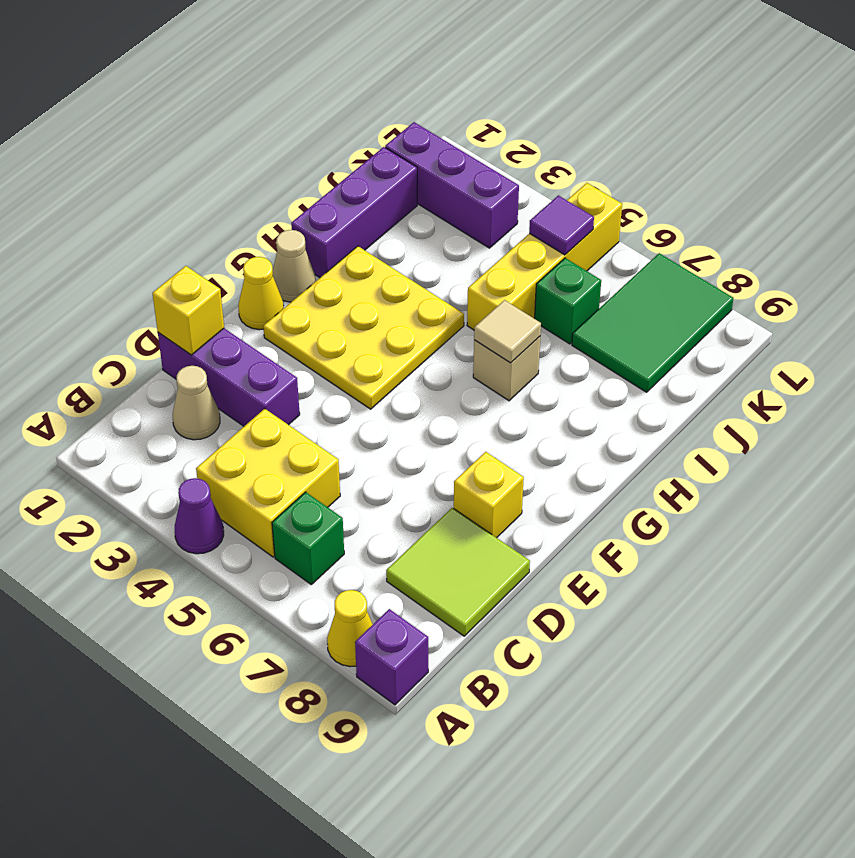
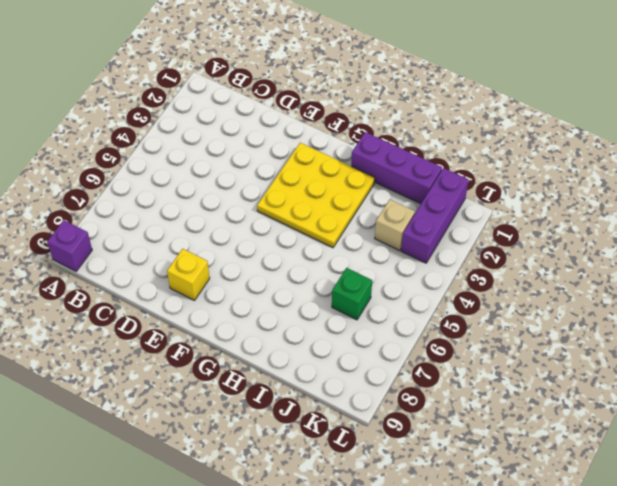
tan 1x1 brick [375,200,415,251] -> tan 1x1 brick moved to [473,337,540,401]
none -> purple 1x1 cone [175,478,224,554]
none -> yellow 1x1 cone [327,590,373,667]
none -> yellow 2x2 brick [196,409,340,557]

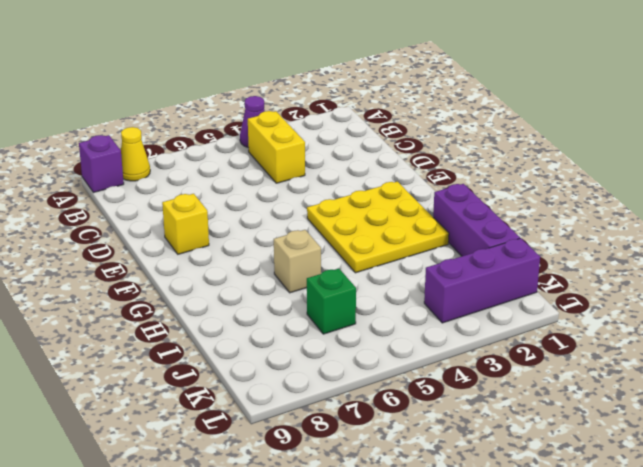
yellow 1x2 brick [248,111,305,183] -> yellow 2x2 brick [196,409,340,557]
none -> green 1x1 brick [272,492,344,584]
none -> tan 1x1 cone [173,366,220,440]
none -> lime 2x2 tile [386,508,530,636]

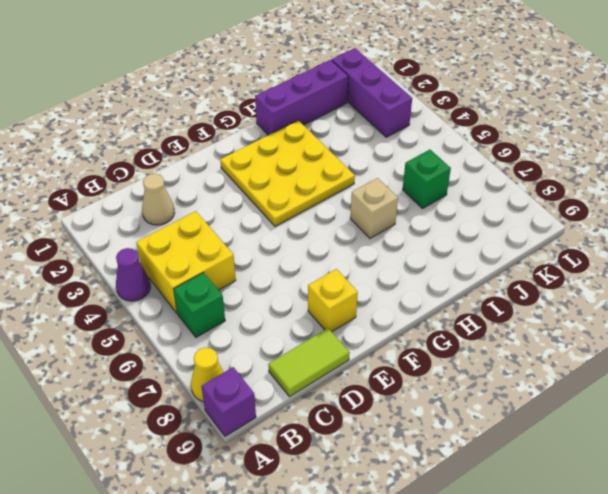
lime 1x2 tile [268,328,350,397] -> lime 2x2 tile [386,508,530,636]
none -> purple 1x3 brick [158,328,300,426]
none -> yellow 1x1 cone [238,257,284,330]
none -> tan 1x1 cone [273,230,316,302]

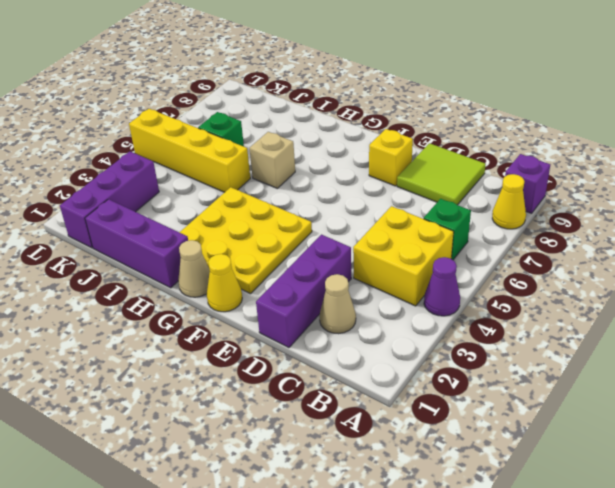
none -> green 2x3 tile [572,253,733,392]
none -> yellow 1x1 brick [153,266,224,355]
none -> tan 1x1 tile [474,300,541,363]

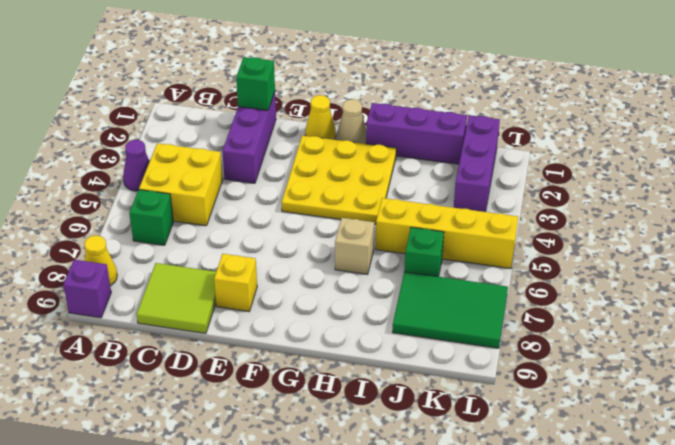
green 1x1 brick [236,57,275,110] -> yellow 1x1 brick [153,266,224,355]
none -> tan 1x1 cone [173,366,220,440]
none -> tan 1x1 tile [474,300,541,363]
none -> purple 1x1 tile [529,195,594,255]

